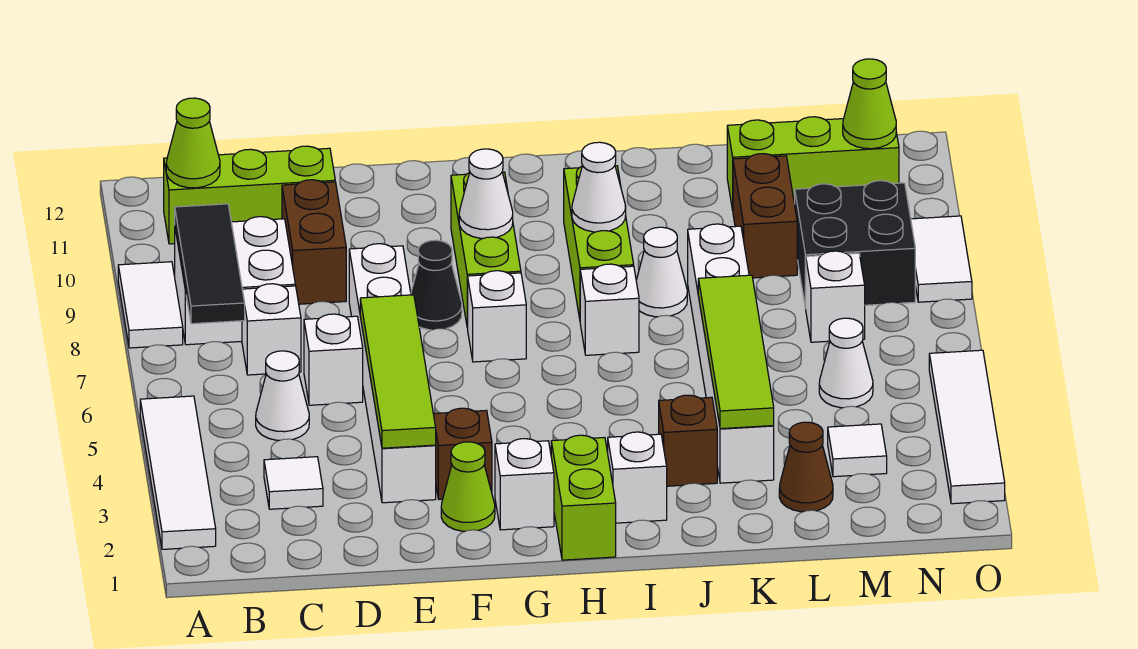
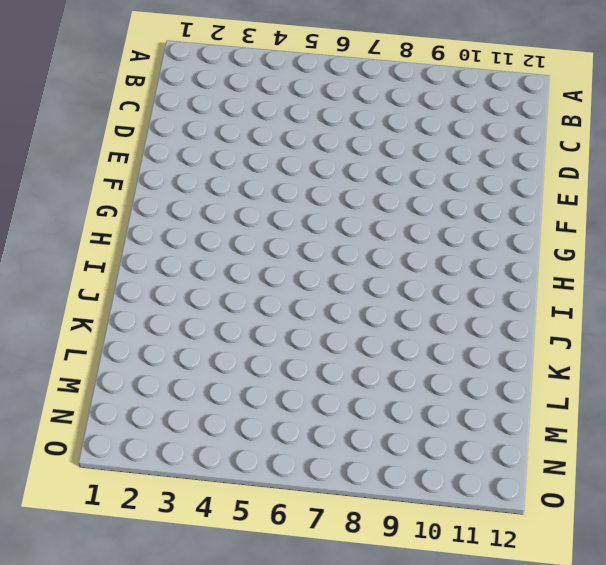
none -> white 1x4 tile [140,396,216,549]
none -> white 1x2 tile [118,262,183,348]
none -> white 2x2 brick [175,217,295,345]
none -> lime 1x3 brick [164,146,335,244]

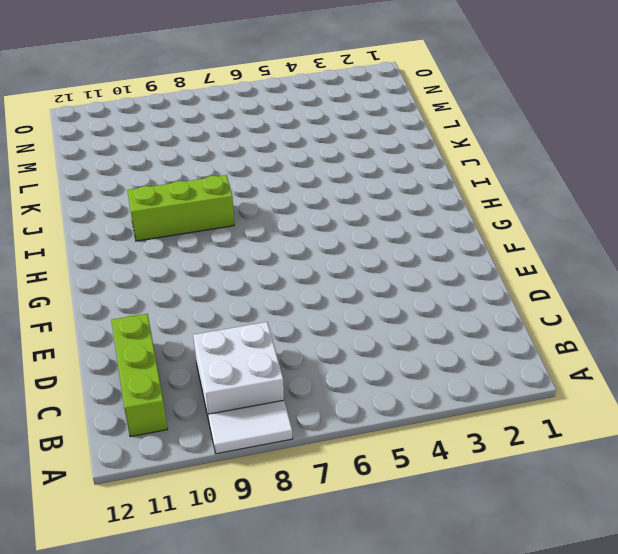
none -> white 1x4 tile [140,396,216,549]
none -> white 1x1 tile [264,457,323,509]
none -> white 1x1 cone [256,351,309,440]
none -> white 1x1 brick [242,284,301,375]

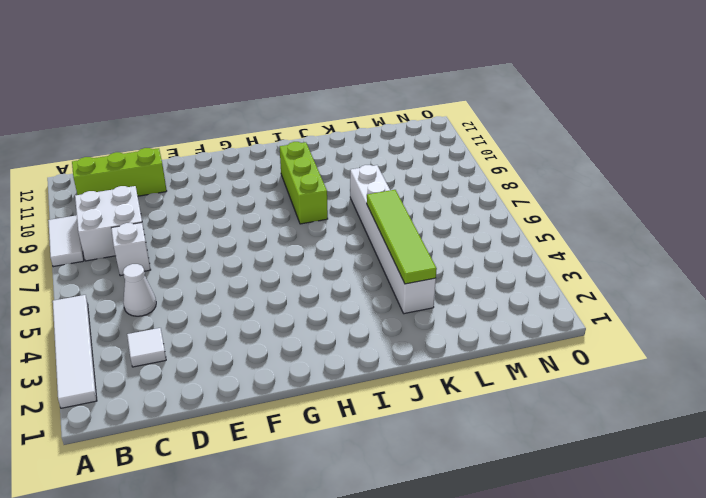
none -> white 1x1 brick [304,314,363,405]
none -> brown 1x2 brick [282,180,346,304]
none -> white 1x6 brick [349,244,436,503]
none -> lime 1x1 cone [441,442,495,531]

